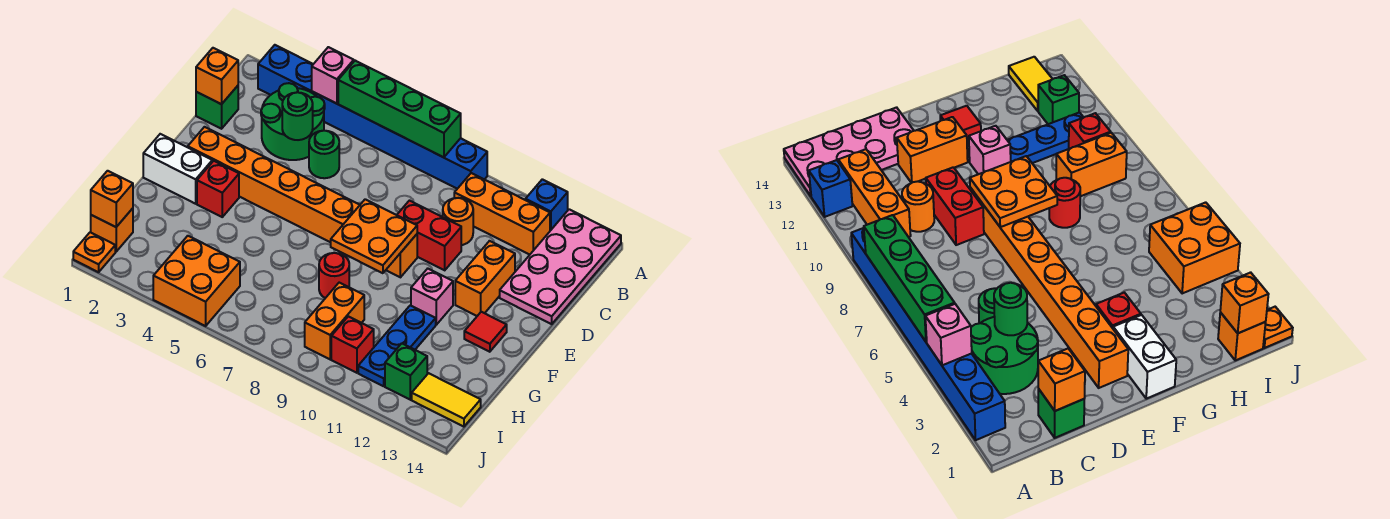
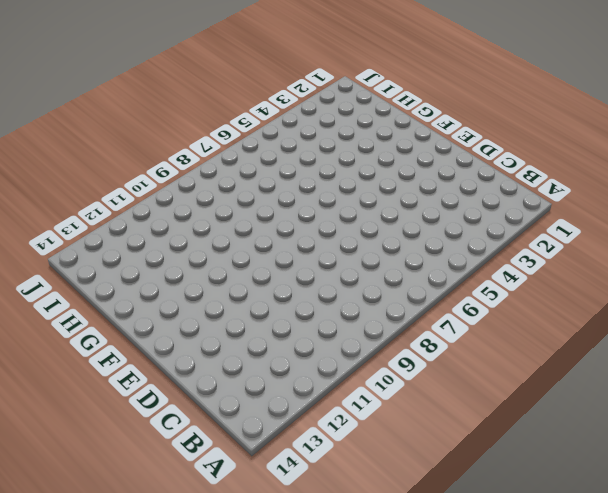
none -> blue 1x8 brick [258,45,487,189]
none -> blue 1x1 brick [525,179,568,231]
none -> pink 2x4 plate [500,209,621,324]
none -> green 2x2 round brick [261,83,325,160]

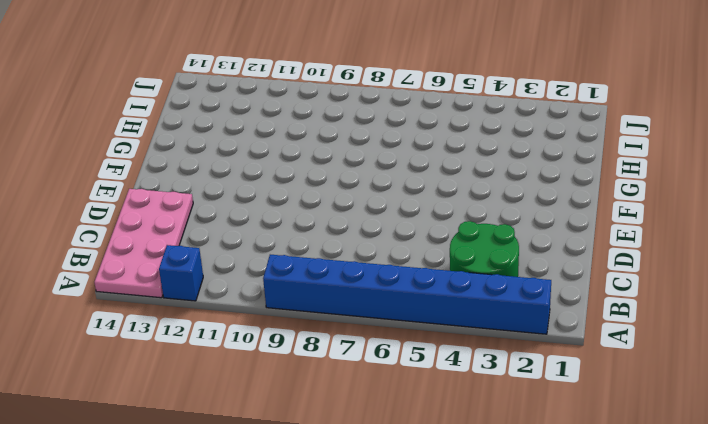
none -> orange 1x3 brick [454,173,550,255]
none -> green 1x1 brick [196,86,238,129]
none -> green 1x1 round brick [309,131,339,178]
none -> orange 1x1 round brick [443,198,473,245]

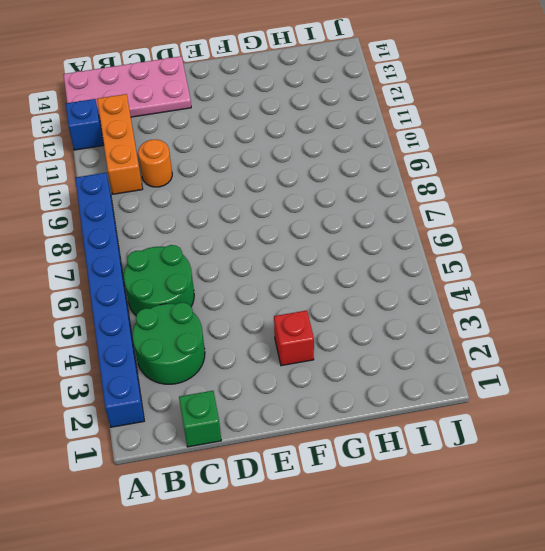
green 2x2 round brick [124,245,194,315] -> green 1x1 round brick [309,131,339,178]
none -> red 1x2 brick [397,201,461,270]
none -> orange 1x2 brick [455,241,515,316]
none -> orange 1x8 brick [188,127,417,277]
none -> white 1x2 brick [143,134,212,204]

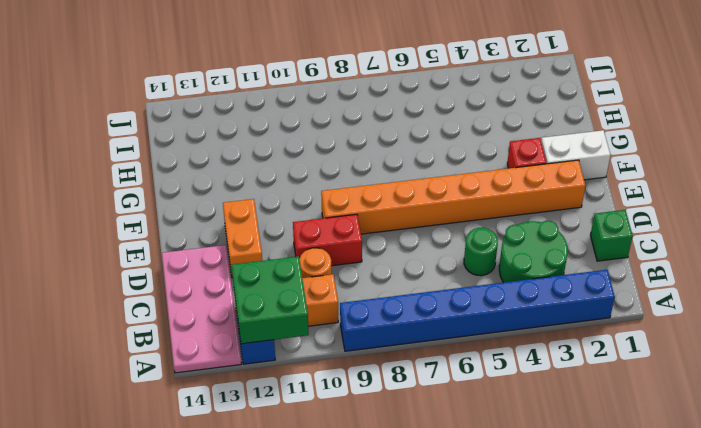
green 2x2 brick [232,256,309,344] -> none
none -> pink 1x1 brick [411,269,453,325]
none -> red 1x1 tile [464,312,507,352]
none -> red 1x1 round brick [319,253,349,298]
none -> blue 1x3 plate [358,305,436,386]

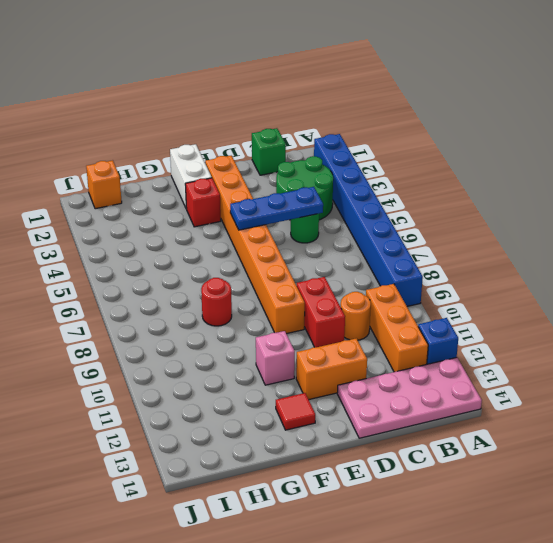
blue 1x3 plate [230,187,323,230] -> blue 1x3 plate moved to [358,305,436,386]
none -> orange 1x2 brick [305,283,364,359]
none -> orange 2x2 brick [153,236,240,326]
none -> red 1x1 brick [331,316,374,373]
none -> green 1x1 brick [385,343,427,400]

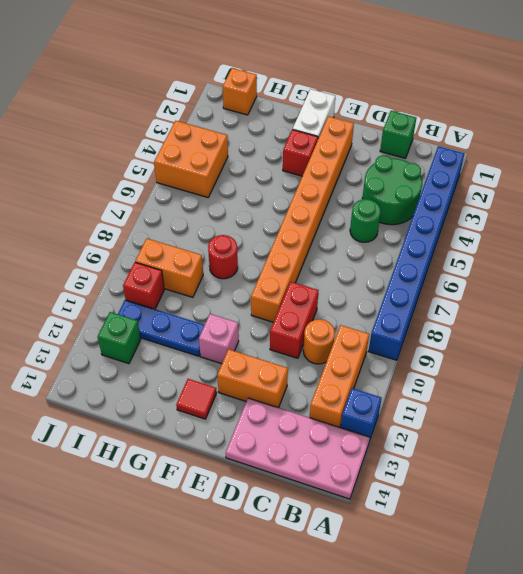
none -> yellow 1x2 tile [412,373,481,427]
none -> orange 1x1 plate [73,232,115,272]
none -> pink 1x1 brick [312,47,354,104]
none -> green 1x4 brick [338,61,461,157]

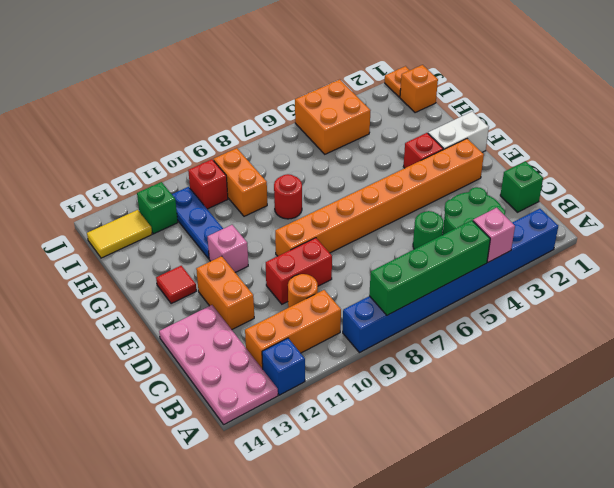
none -> orange 1x1 brick [196,48,238,104]
none -> green 1x1 round brick [282,92,313,140]
none -> orange 2x2 plate [331,199,417,273]
none -> orange 1x1 brick [91,171,133,227]

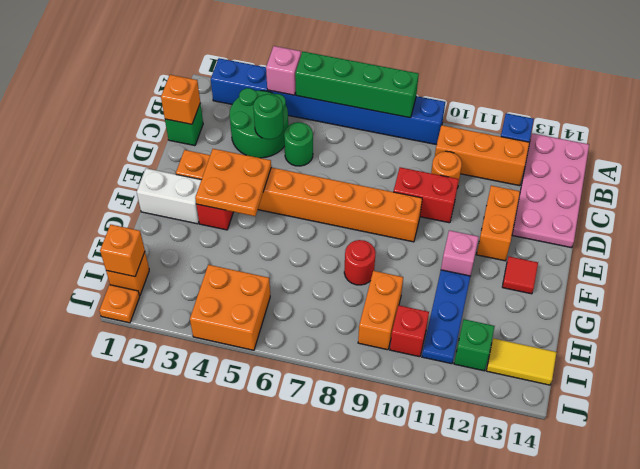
orange 2x2 plate [195,149,271,216] -> orange 2x2 plate moved to [331,199,417,273]

